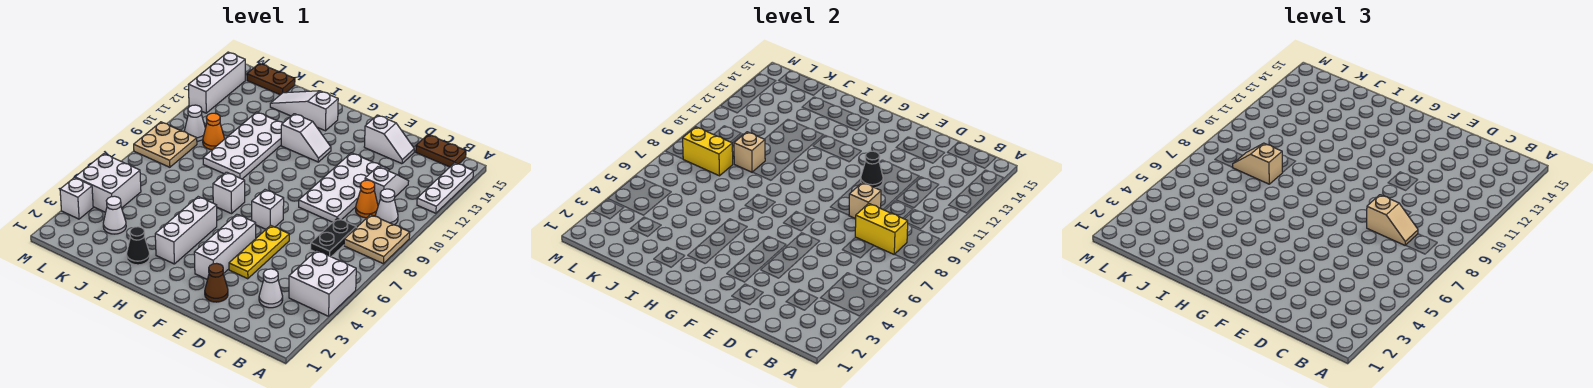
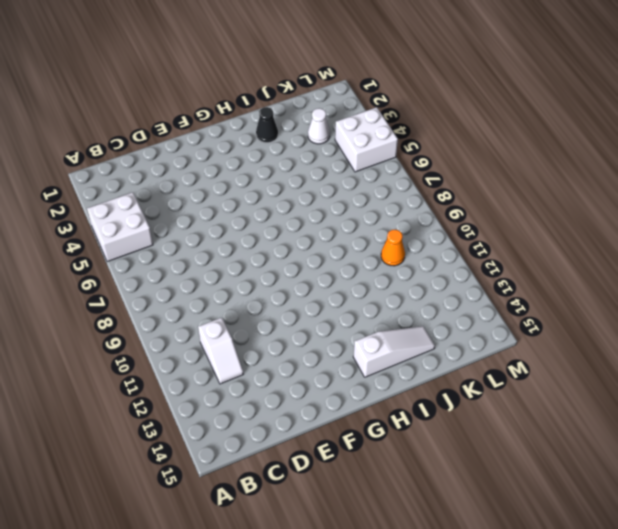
none -> tan 2x2 plate [344,215,410,264]
none -> white 1x3 plate [417,163,473,213]
none -> white 1x1 cone [375,189,398,225]
none -> brown 1x2 plate [416,135,466,167]

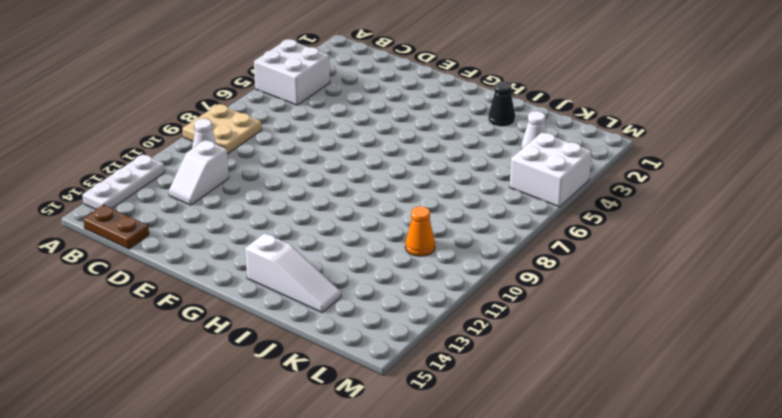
none -> white 1x1 cone [259,269,283,308]
none -> black 1x2 plate [311,218,356,257]
none -> orange 1x1 cone [356,180,378,218]
none -> white 2x4 plate [299,153,389,222]

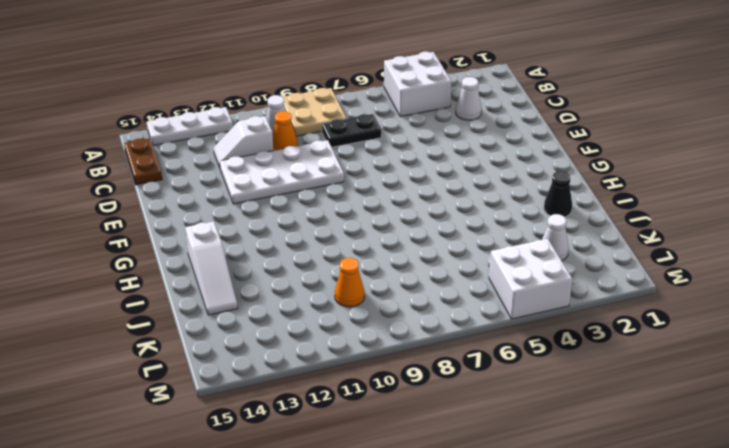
none -> white 1x2 slope [364,115,414,164]
none -> brown 1x1 cone [205,263,228,302]
none -> yellow 1x3 plate [229,225,289,279]
none -> white 1x3 brick [194,214,256,280]

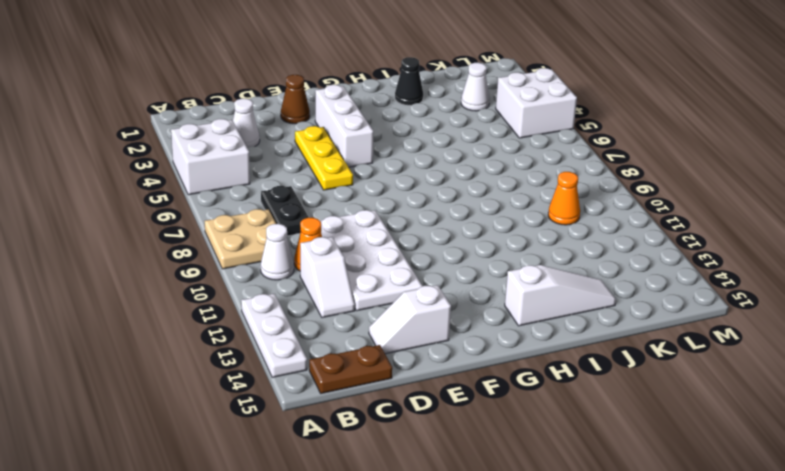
none -> white 1x1 brick [252,190,284,229]
none -> white 1x2 slope [281,114,331,162]
none -> white 1x3 brick [155,197,217,264]
none -> white 1x1 brick [213,172,245,214]

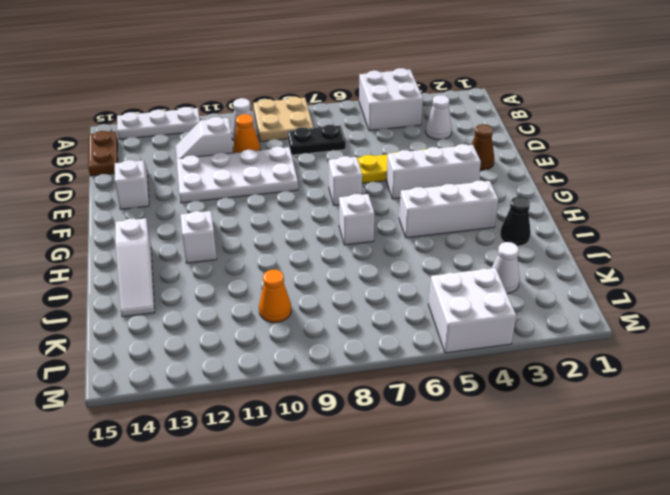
none -> white 2x4 plate [203,112,283,179]
none -> brown 1x2 plate [247,63,295,95]
none -> tan 2x2 plate [134,122,197,167]
none -> white 1x1 cone [184,105,205,141]

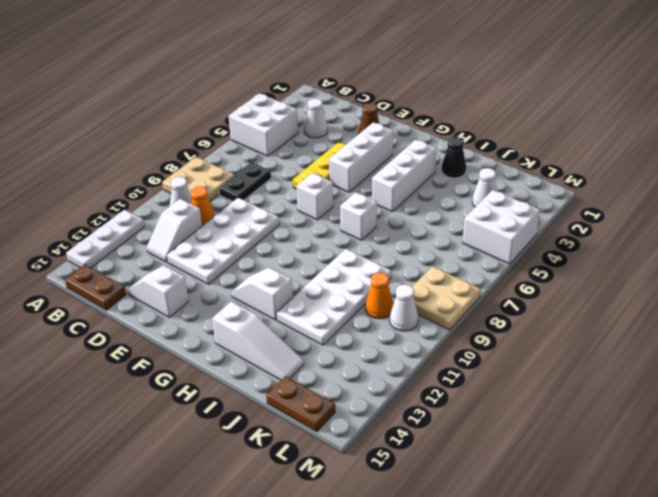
none -> white 1x1 brick [60,178,93,219]
none -> white 1x3 brick [189,52,245,113]
none -> yellow 1x2 brick [855,203,908,254]
none -> tan 1x1 brick [849,182,881,219]

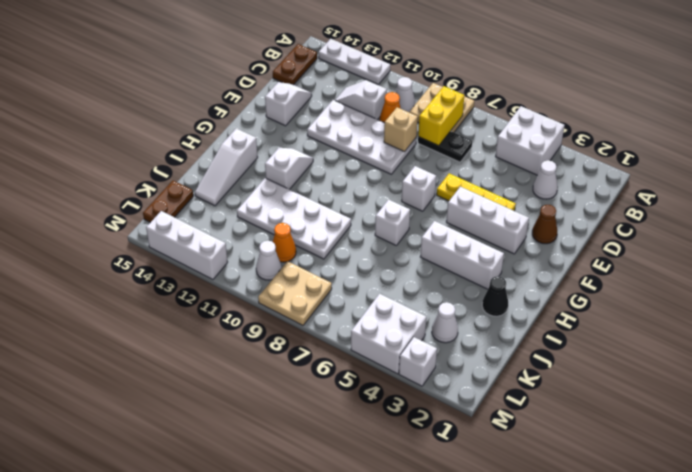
none -> black 1x1 cone [861,151,883,188]
none -> tan 1x1 brick [734,132,765,172]
none -> yellow 1x2 brick [683,127,733,176]
none -> tan 1x2 slope [1367,195,1418,245]

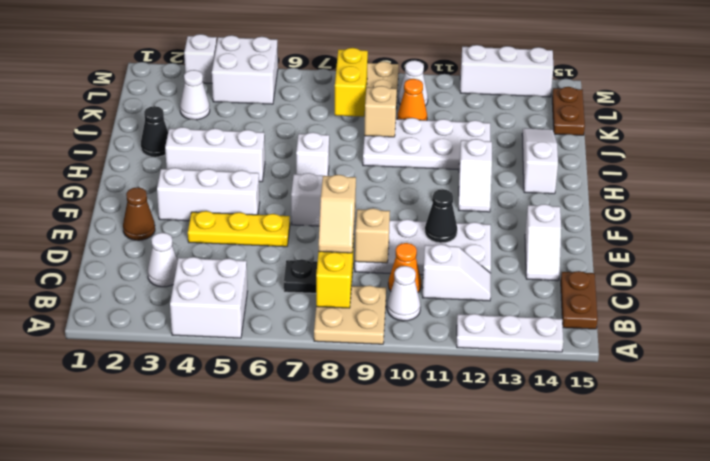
none -> tan 1x2 slope [1232,143,1283,184]

